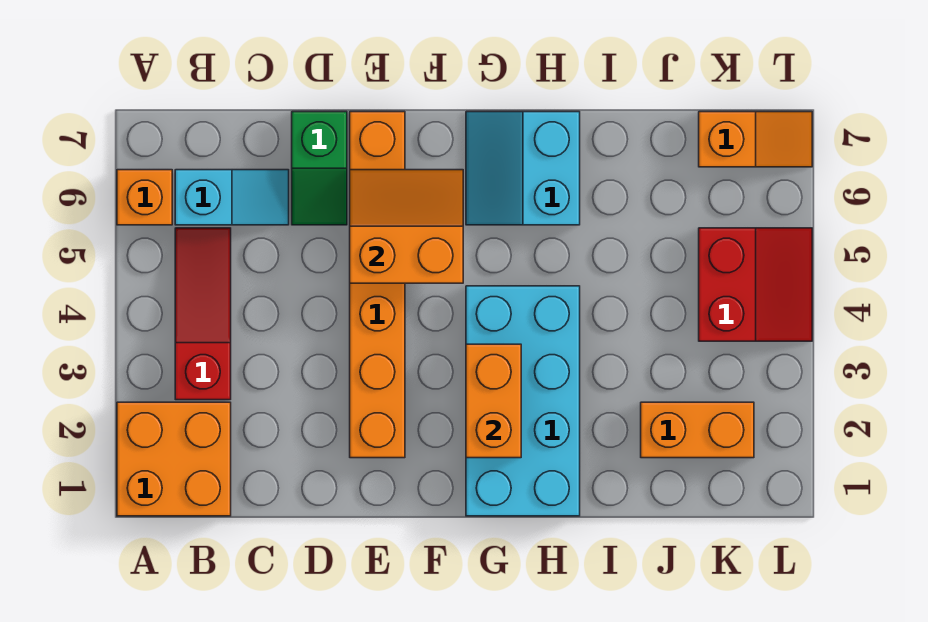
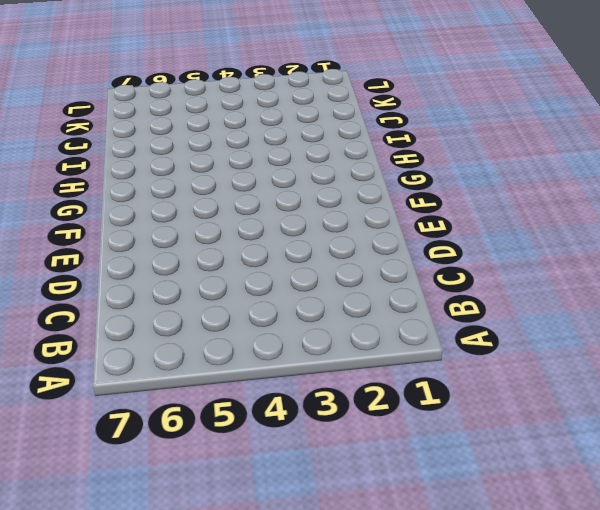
none -> orange 2x2 brick [117,402,231,516]
none -> orange 1x1 brick [117,170,172,225]
none -> red 1x3 slope [175,228,231,400]

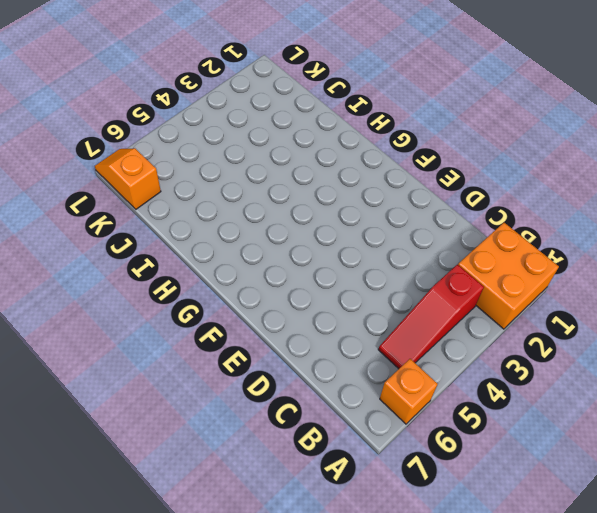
none -> cyan 1x2 slope [175,170,289,225]
none -> green 1x2 slope [292,112,347,225]
none -> orange 1x6 brick [350,112,405,458]

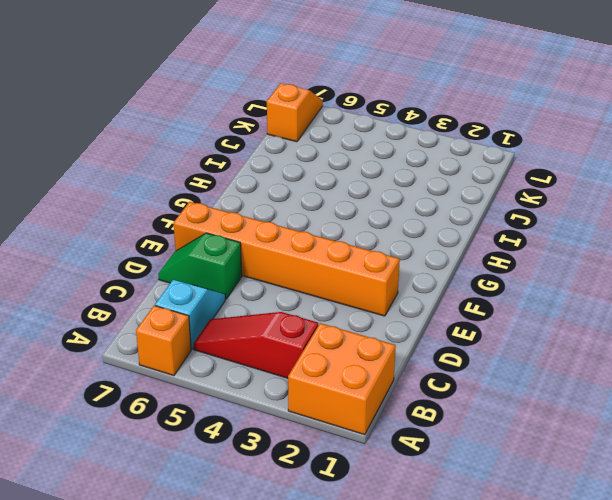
green 1x2 slope [158,233,242,299] -> green 1x2 slope turned to [292,112,347,225]
none -> cyan 2x4 brick [466,286,580,516]
none -> cyan 2x2 slope [466,112,580,225]
none -> orange 1x2 brick [641,402,754,458]

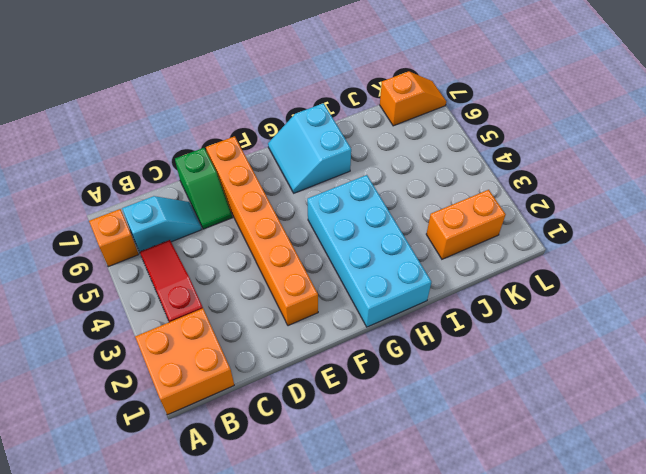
none -> red 2x2 slope [699,228,812,341]
none -> orange 2x2 slope [350,170,463,283]
none -> orange 1x2 brick [466,344,521,458]

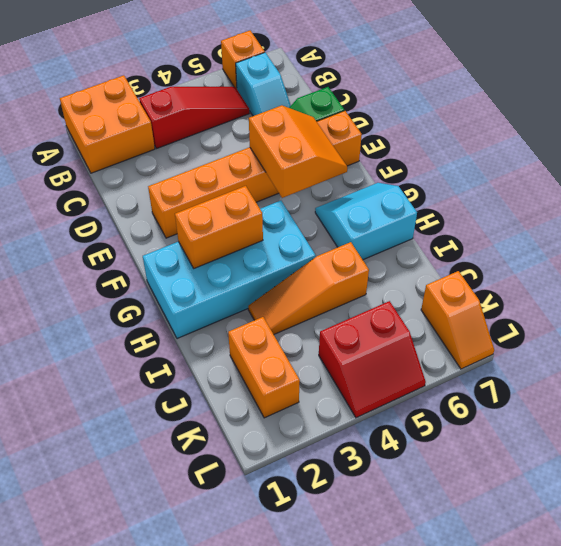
orange 1x3 slope [248,242,369,334] -> none

